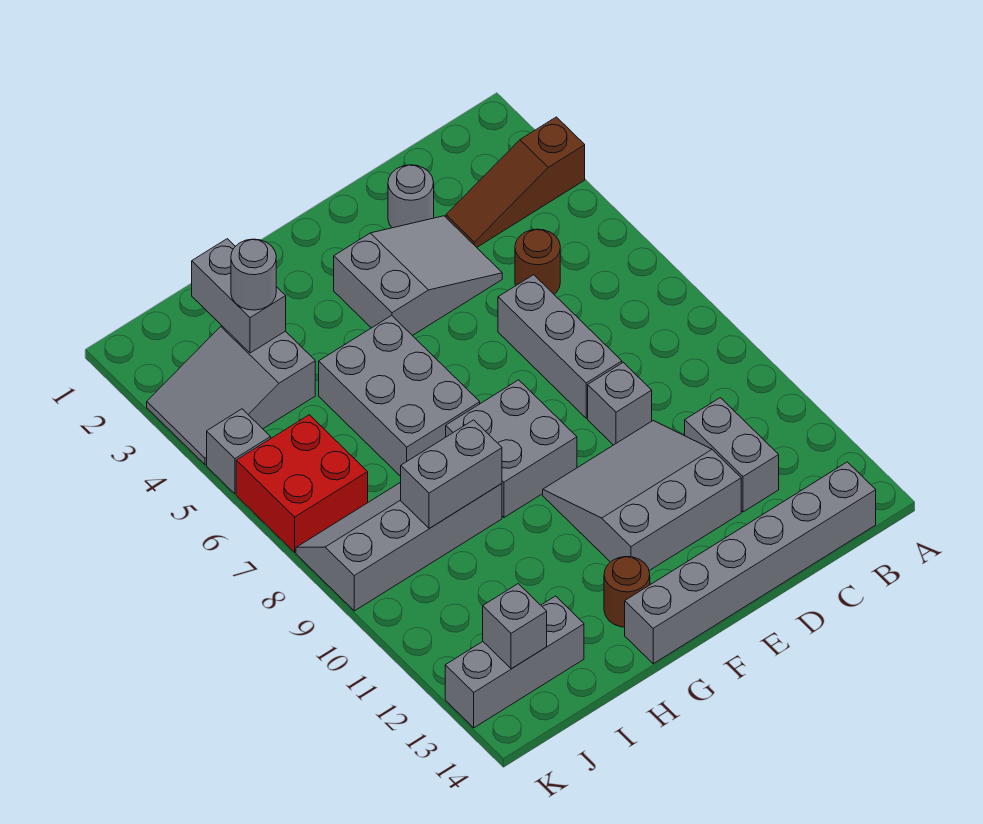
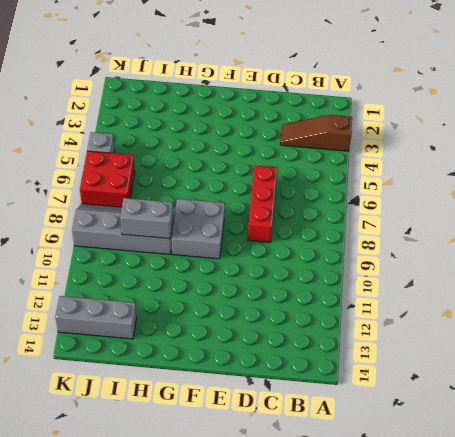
red 1x3 brick [248,166,277,242] -> grey 1x3 brick [498,275,622,418]
none -> grey 1x6 brick [625,462,876,664]
none -> brown 1x1 round brick [515,229,560,294]
none -> grey 1x2 brick [685,398,779,512]

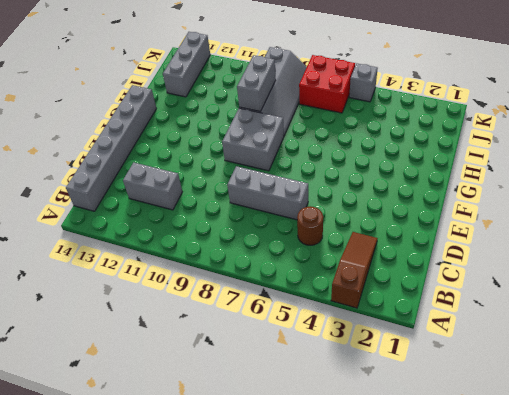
none -> grey 1x1 round brick [388,165,434,228]
none -> grey 2x3 slope [334,216,502,336]
none -> grey 1x1 brick [588,362,652,445]

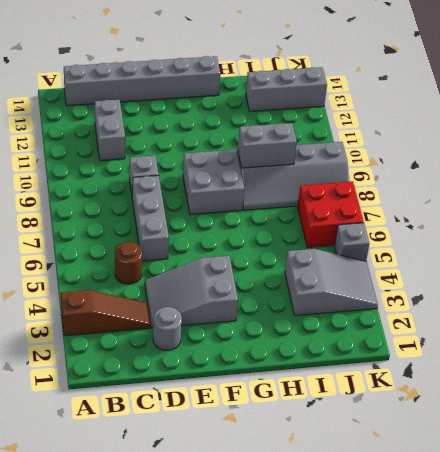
none -> grey 3x3 slope [543,421,741,571]
none -> grey 2x3 brick [319,315,480,476]
none -> brown 1x1 round brick [604,557,650,627]

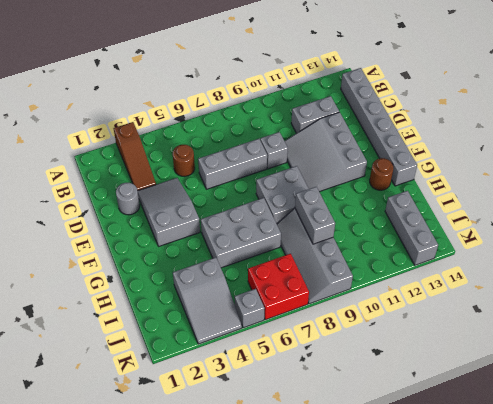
none -> grey 1x2 brick [192,239,286,353]
none -> grey 1x1 brick [483,584,547,669]
none -> grey 1x1 round brick [231,239,276,310]

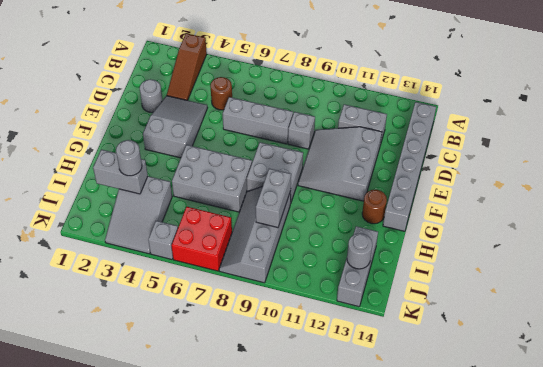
grey 1x1 round brick [347,233,372,269] -> grey 1x1 brick [483,584,547,669]

